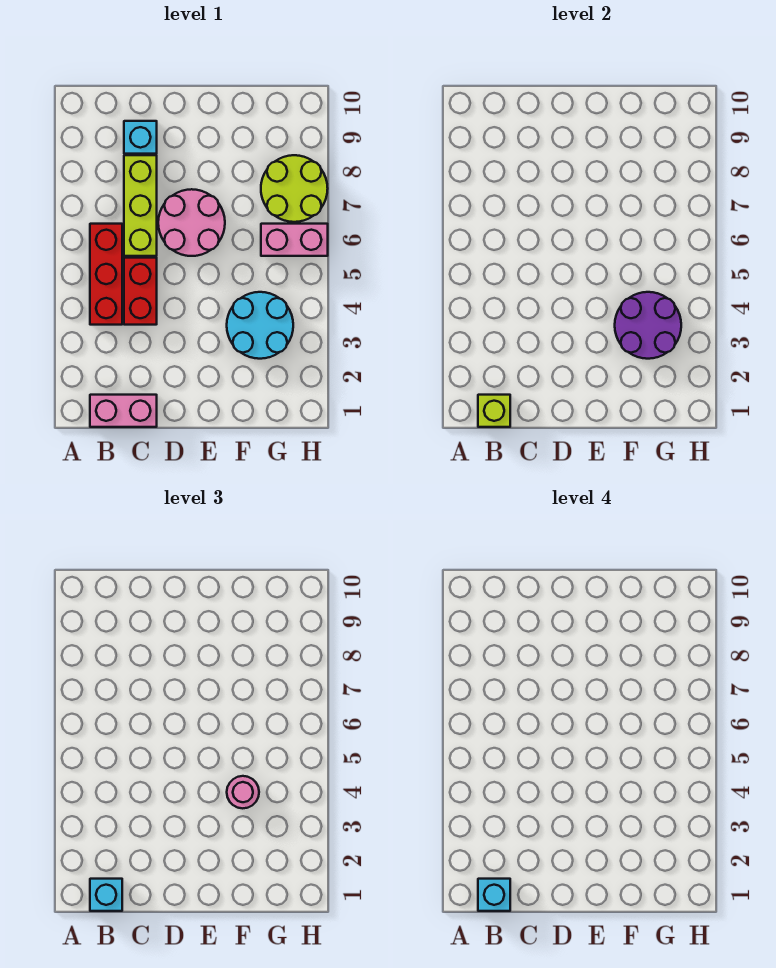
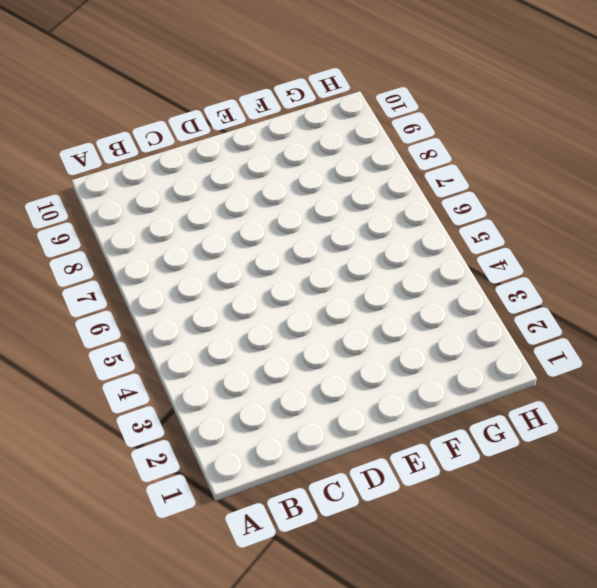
none -> pink 1x2 brick [90,395,157,427]
none -> red 1x3 brick [90,224,122,325]
none -> red 1x2 brick [124,258,157,325]

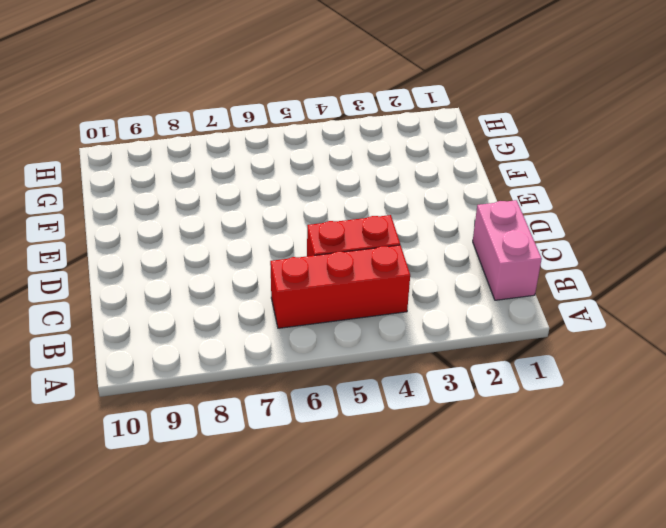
none -> lime 1x3 brick [124,155,157,256]
none -> cyan 1x1 brick [124,121,157,154]
none -> pink 2x2 round brick [158,189,225,256]

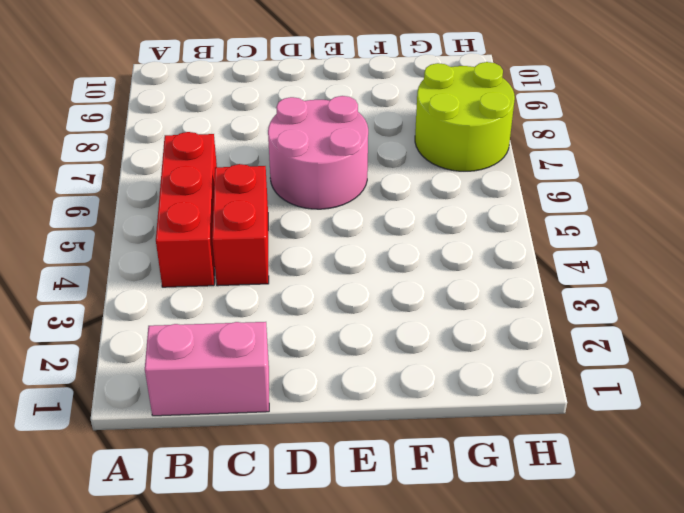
none -> lime 1x3 brick [124,155,157,256]
none -> cyan 1x1 brick [124,121,157,154]
none -> cyan 2x2 round brick [227,292,293,359]

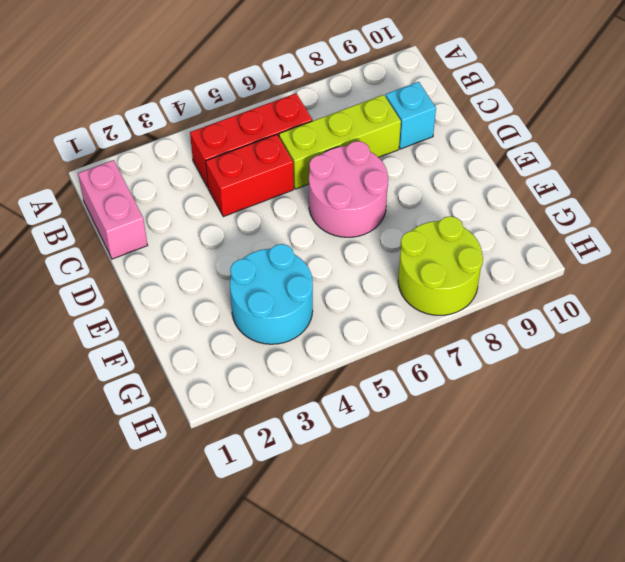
none -> pink 1x2 brick [261,224,328,256]
none -> lime 1x1 brick [478,395,510,427]
none -> purple 2x2 round brick [615,292,681,359]

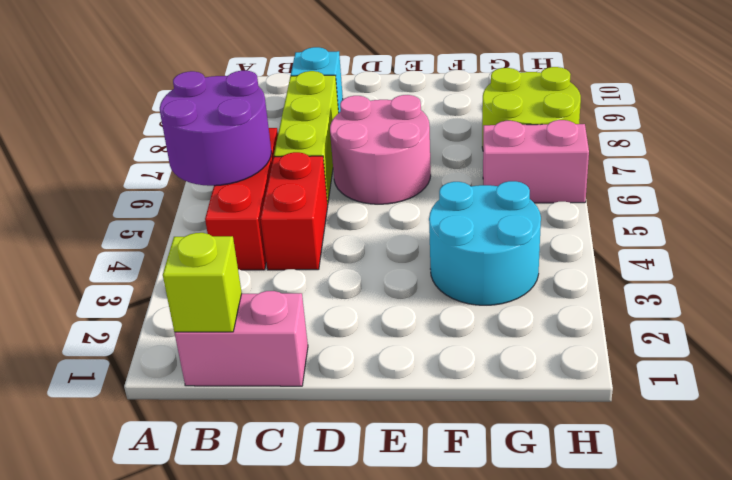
purple 2x2 round brick [160,71,271,186] -> purple 2x2 round brick moved to [615,292,681,359]
none -> cyan 1x1 brick [90,879,122,911]
none -> pink 1x1 round brick [227,776,259,808]
none -> cyan 1x1 brick [478,879,510,911]

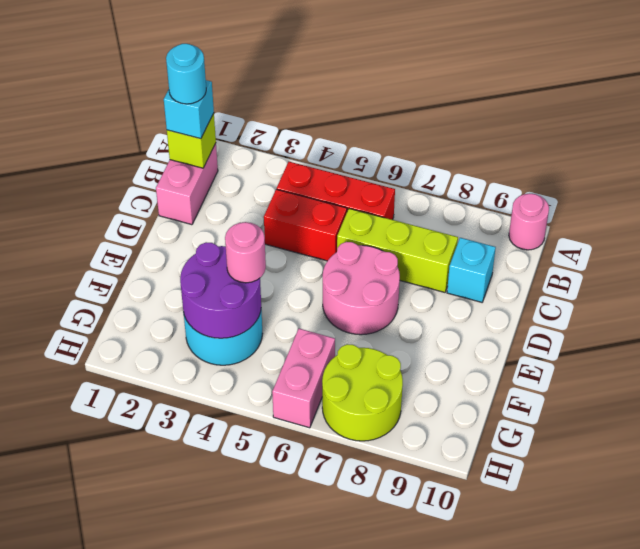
pink 1x1 round brick [509,194,549,250] -> none
cyan 1x1 round brick [166,44,206,104] -> cyan 1x1 brick [478,879,510,911]

